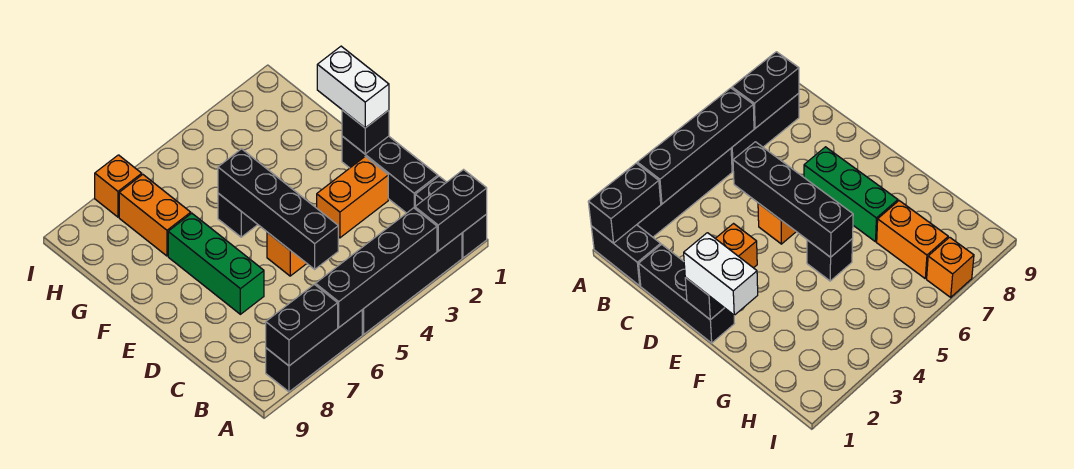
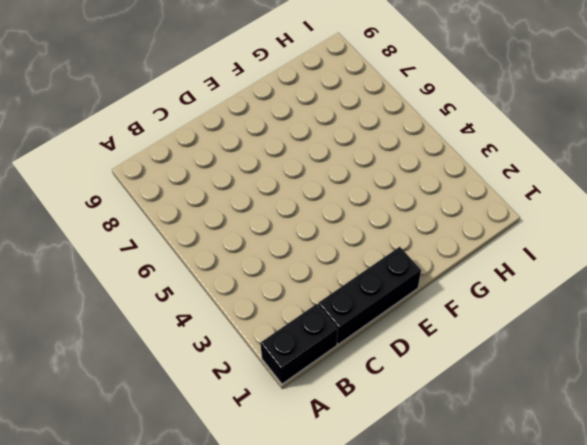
none -> black 1x4 brick [362,233,462,334]
none -> black 1x3 brick [266,310,362,392]
none -> orange 1x2 brick [317,157,388,238]

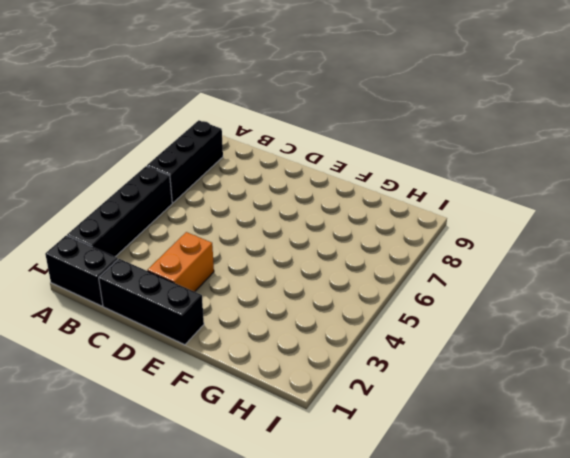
none -> orange 1x1 brick [267,232,307,276]
none -> green 1x3 brick [168,213,264,314]
none -> black 1x1 brick [218,193,258,237]

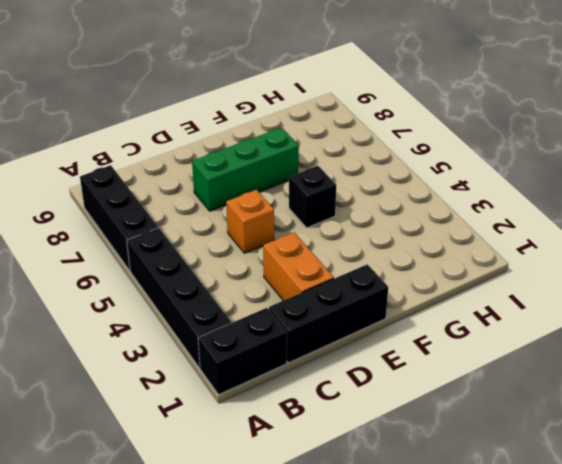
none -> orange 1x2 brick [119,175,191,256]
none -> orange 1x1 brick [95,155,142,217]
none -> black 1x2 brick [415,170,487,251]

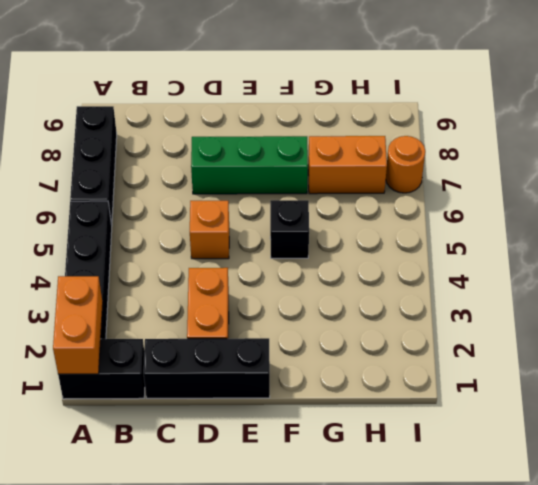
orange 1x2 brick [53,276,103,374] -> black 1x2 brick [415,170,487,251]
orange 1x1 round brick [386,136,425,193] -> orange 1x1 brick [95,155,142,217]
none -> black 1x4 brick [315,208,437,327]
none -> black 1x2 brick [266,284,338,366]
none -> black 1x4 brick [218,149,338,269]

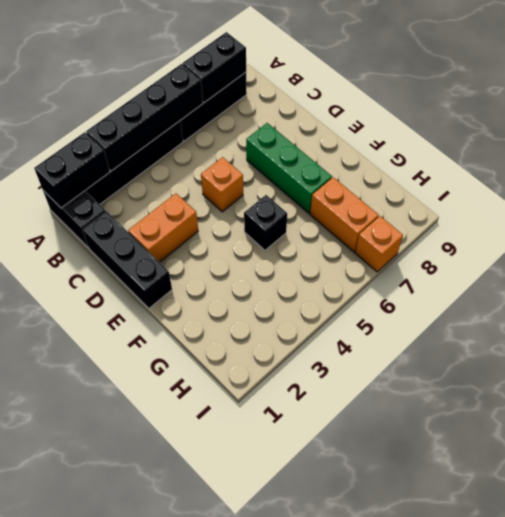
none -> black 1x4 brick [218,149,338,269]
none -> black 1x1 brick [342,110,389,154]
none -> white 1x2 brick [317,46,389,128]

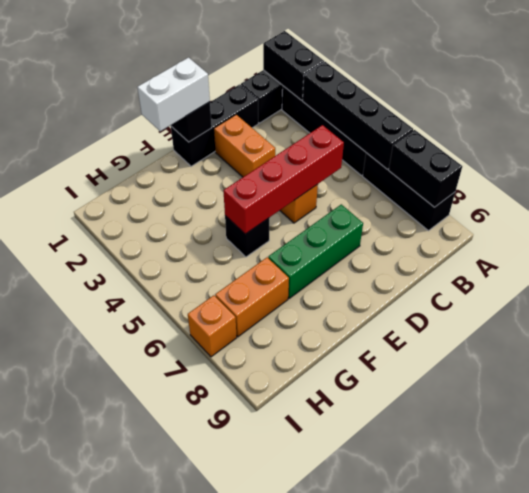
red 1x4 brick [223,125,344,234] -> black 1x4 brick [218,149,338,269]

